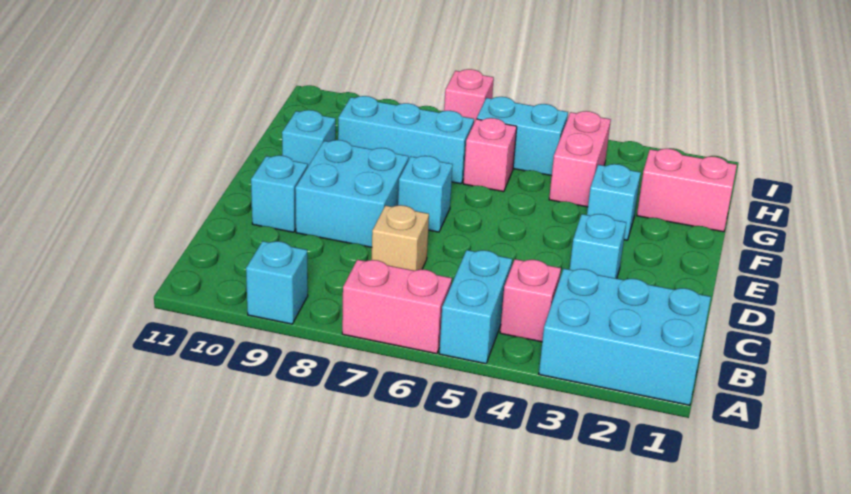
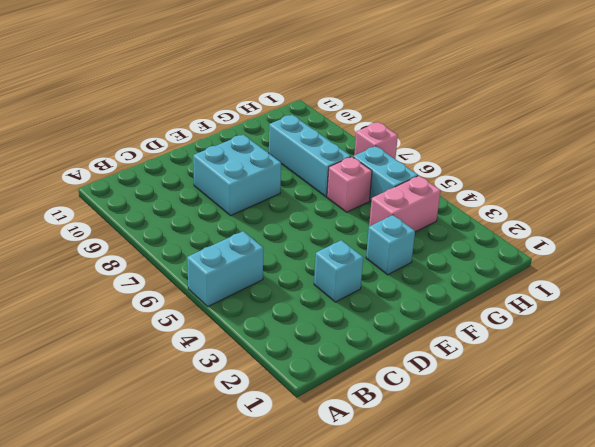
none -> cyan 2x3 brick [539,269,711,405]
none -> pink 1x2 brick [342,260,452,354]
none -> cyan 1x1 brick [246,241,308,324]

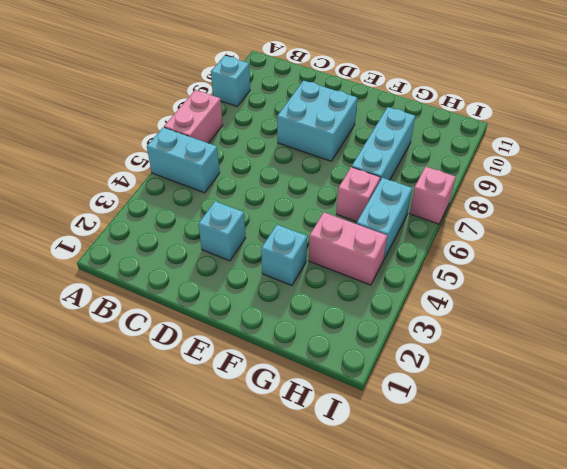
none -> cyan 2x3 brick [539,269,711,405]
none -> pink 1x1 brick [500,259,561,342]
none -> tan 1x1 brick [372,205,429,271]

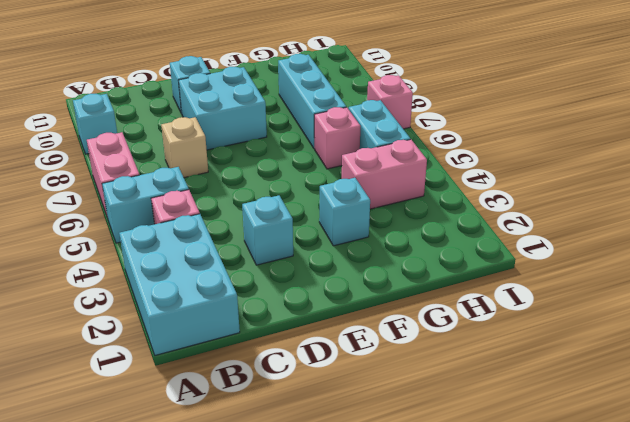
none -> cyan 1x1 brick [398,156,453,232]
none -> cyan 1x1 brick [282,110,336,166]
none -> pink 1x2 brick [637,149,737,232]

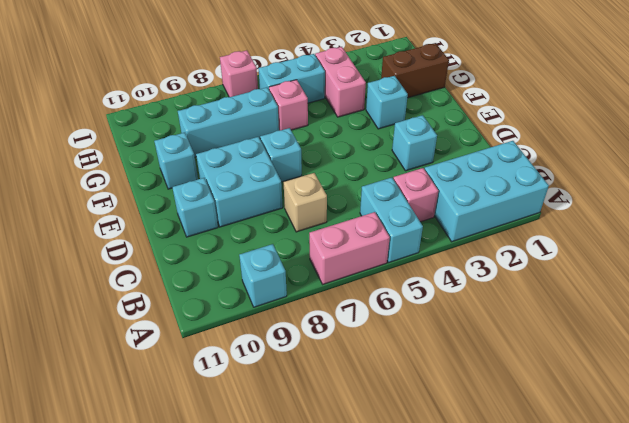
brown 1x2 brick [381,43,449,98] -> pink 1x2 brick [637,149,737,232]

